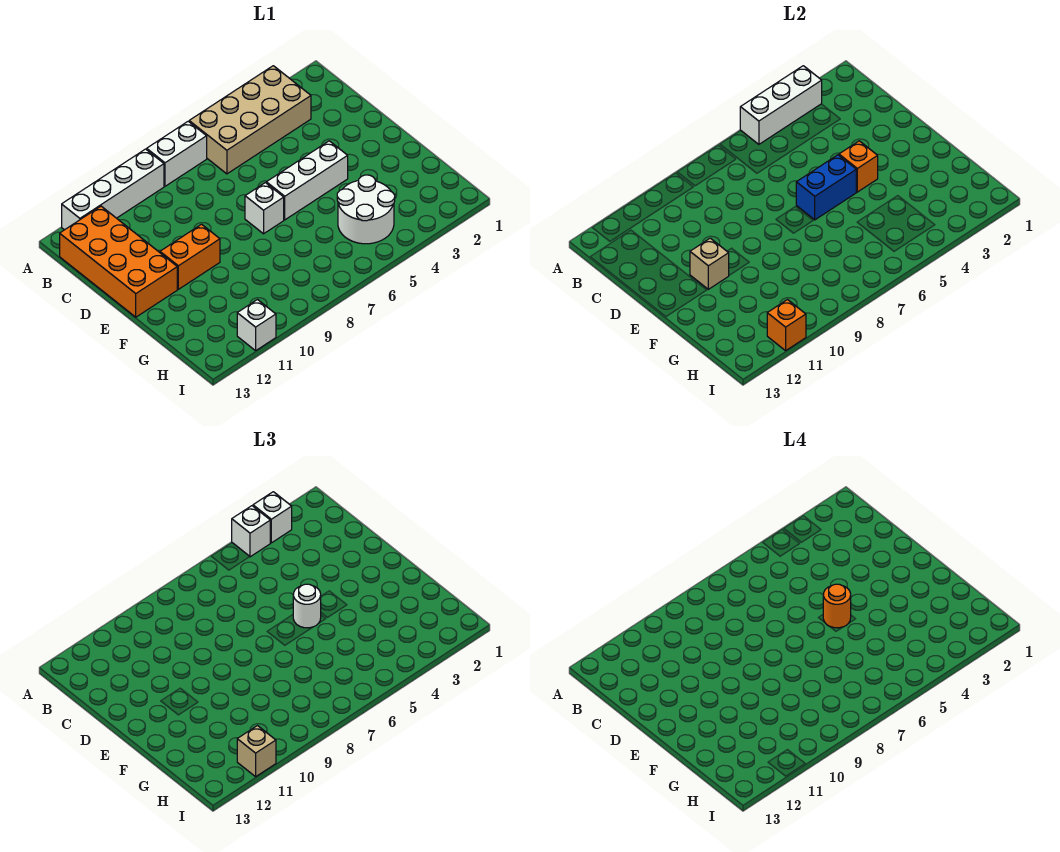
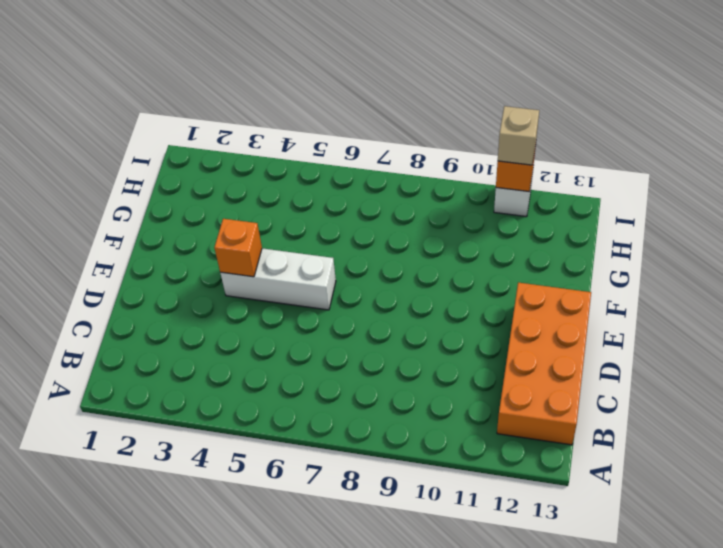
none -> tan 2x4 brick [189,66,311,174]
none -> white 1x2 brick [147,121,207,186]
none -> white 1x4 brick [62,149,164,230]

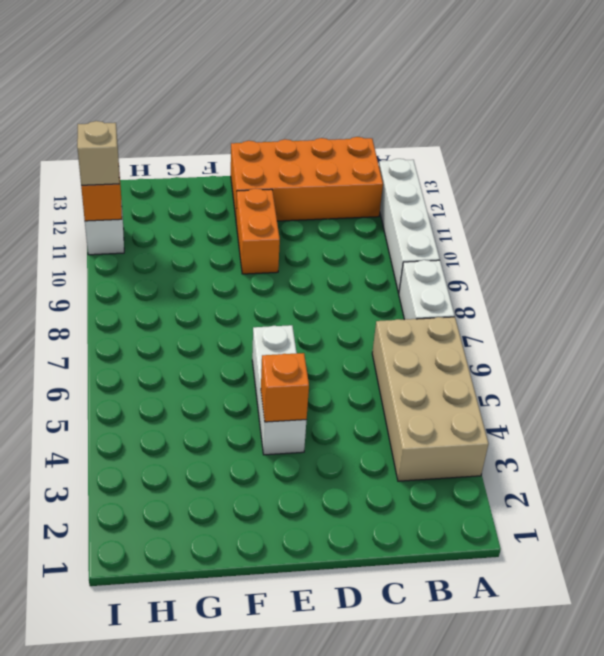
none -> white 1x1 brick [245,183,284,234]
none -> white 2x2 round brick [337,175,395,244]
none -> white 1x3 brick [740,66,822,144]

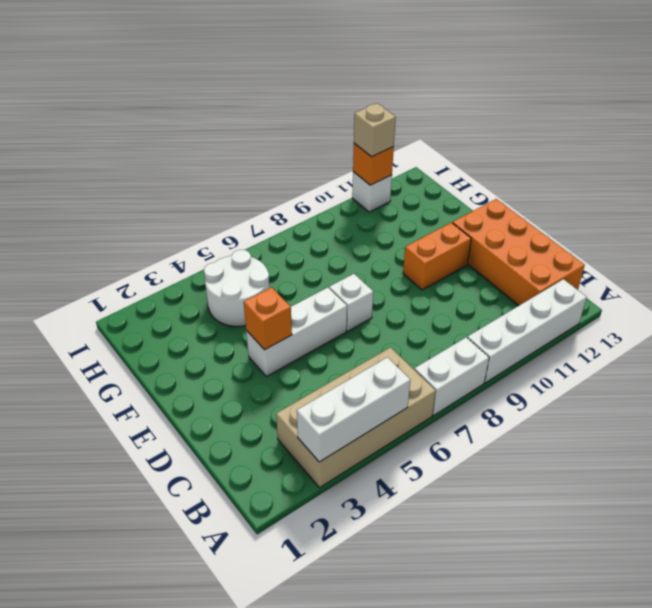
none -> blue 1x2 brick [796,155,856,220]
none -> tan 1x1 brick [690,238,729,289]
none -> white 1x1 brick [253,492,292,543]

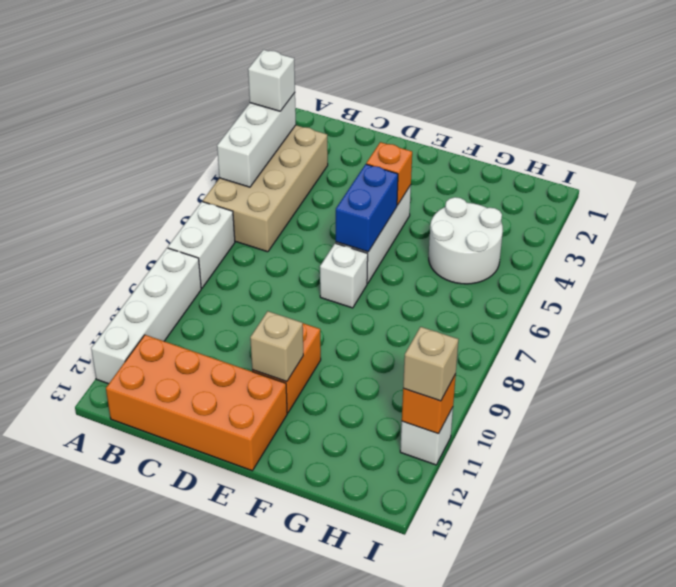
none -> white 1x1 brick [232,506,270,557]
none -> white 1x1 round brick [293,584,321,628]
none -> orange 1x1 round brick [823,584,851,628]

